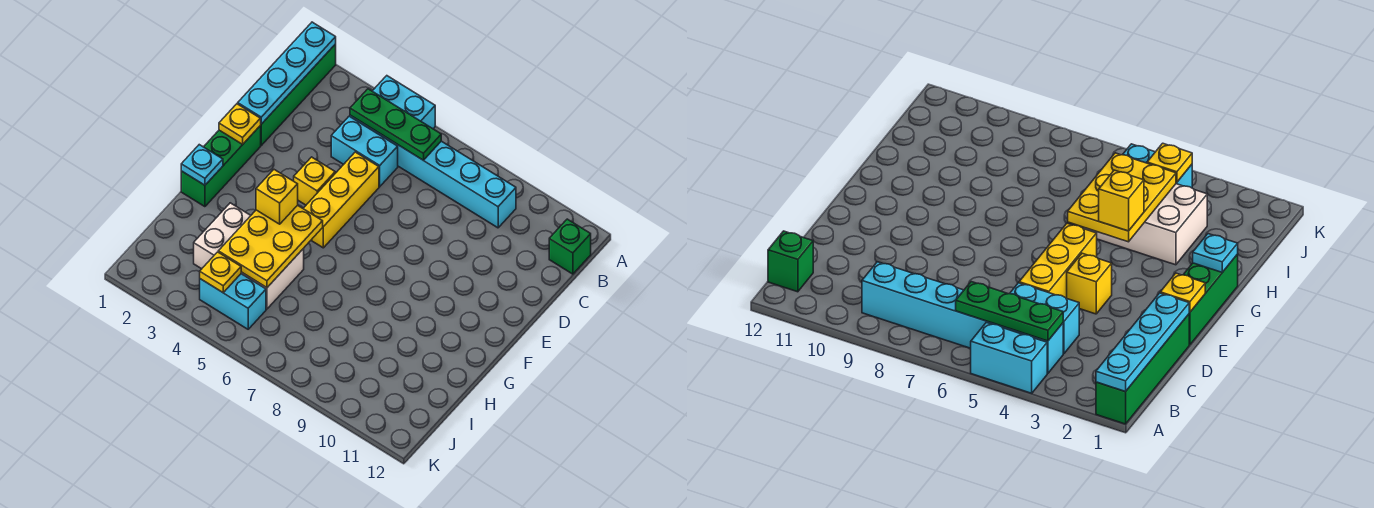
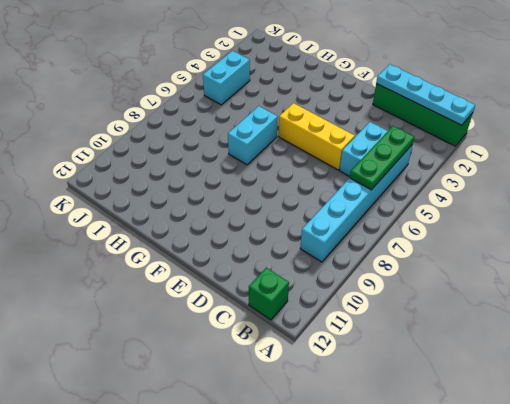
cyan 1x2 brick [228,106,278,165] -> cyan 1x2 brick moved to [373,76,435,129]
none -> green 1x3 brick [181,125,261,207]
none -> yellow 1x1 brick [294,157,335,205]
none -> white 2x3 brick [194,203,304,309]

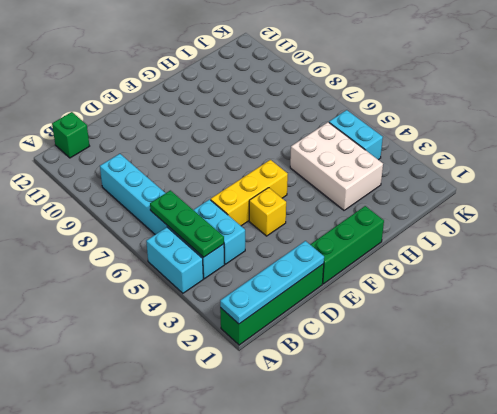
none -> yellow 1x1 plate [219,104,261,144]
none -> cyan 1x1 plate [181,145,223,185]
none -> yellow 2x3 plate [218,205,323,288]

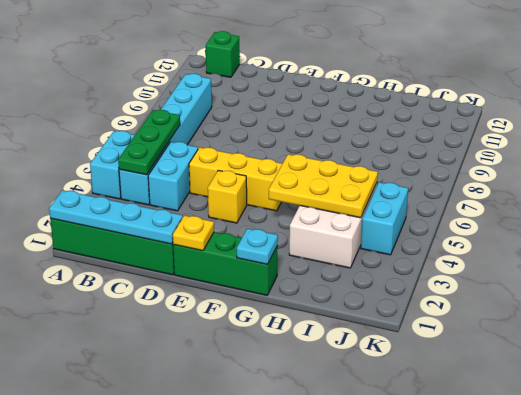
none -> yellow 1x1 plate [200,252,241,292]
none -> yellow 1x1 brick [256,170,298,224]

